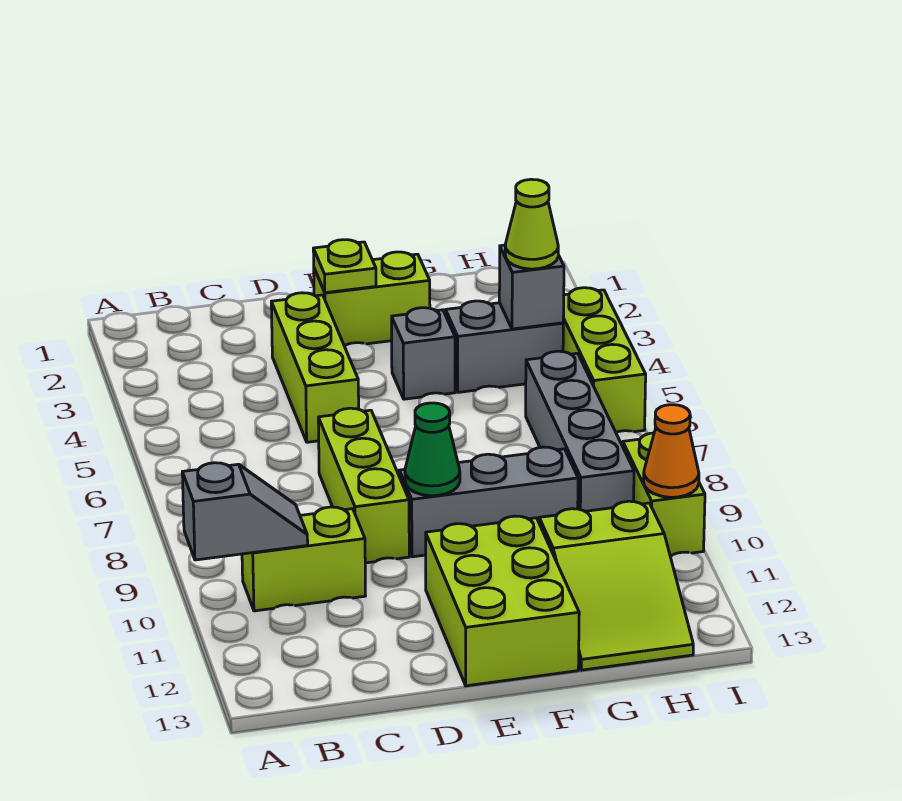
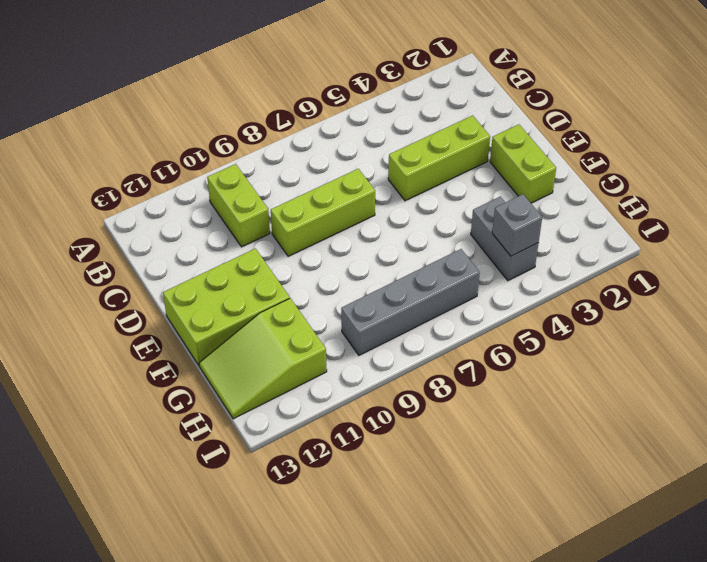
none -> grey 1x3 brick [399,447,578,557]
none -> grey 1x1 brick [392,308,455,399]
none -> lime 1x3 brick [563,288,646,432]

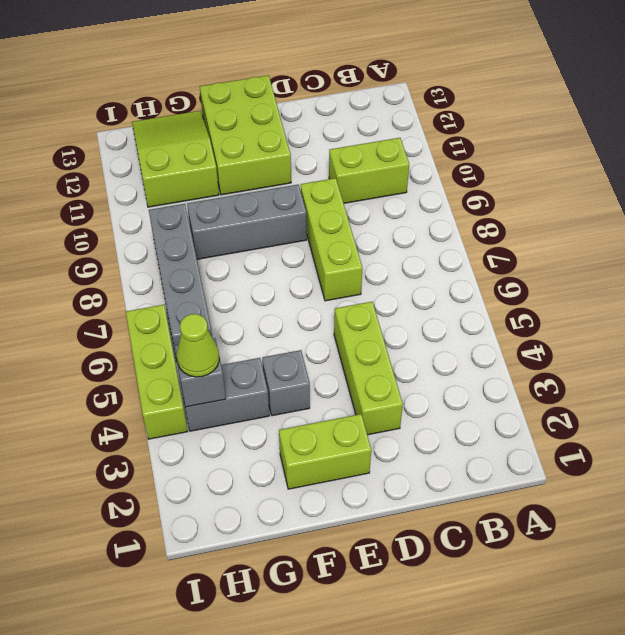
none -> lime 1x2 brick [623,433,705,556]
none -> grey 1x2 slope [182,463,308,560]
none -> lime 1x1 plate [313,240,376,293]

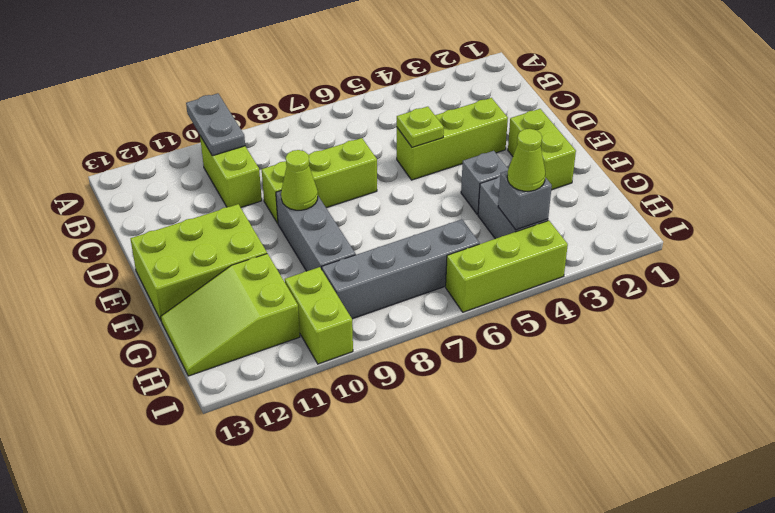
grey 1x2 plate [186,93,245,156] -> grey 1x2 slope [182,463,308,560]
lime 1x1 plate [397,107,444,147] -> lime 1x1 plate moved to [313,240,376,293]
lime 1x1 cone [281,150,318,210] -> green 1x1 cone [405,403,460,496]
lime 1x2 brick [285,267,353,364] -> lime 1x2 brick turned to [623,433,705,556]
none -> orange 1x1 cone [644,405,699,497]

